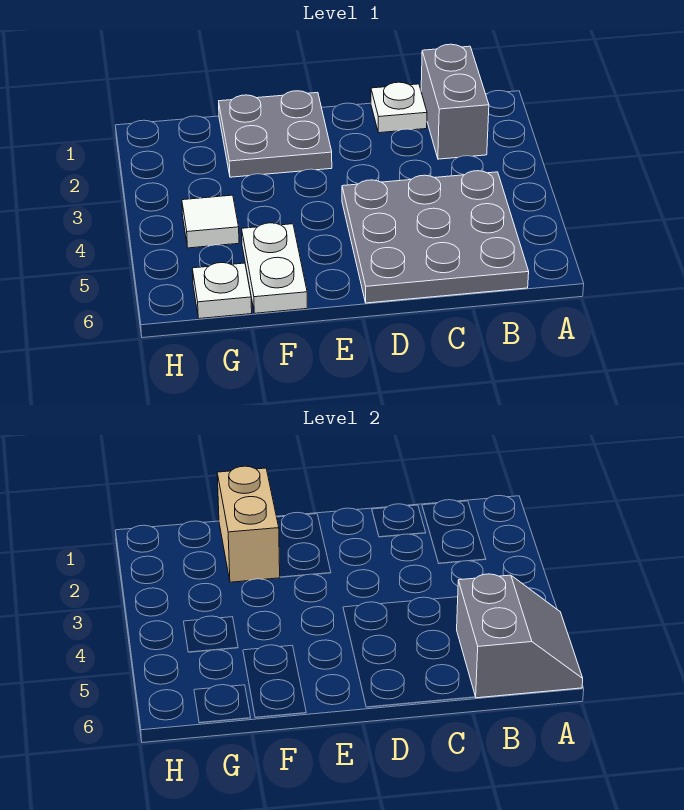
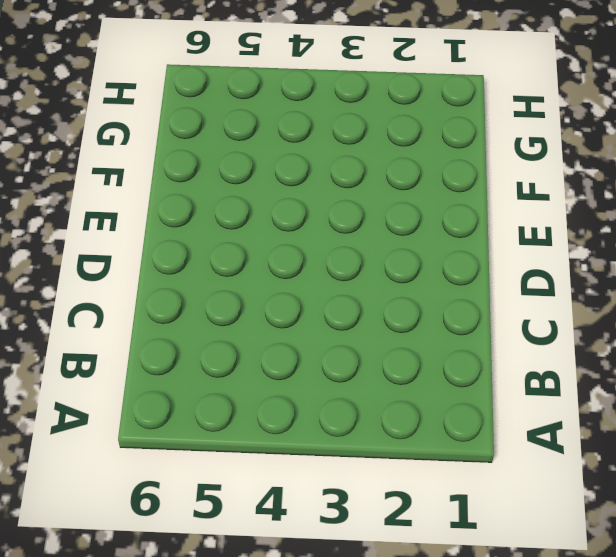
none -> grey 1x2 brick [421,44,489,159]
none -> grey 3x3 plate [342,171,529,303]

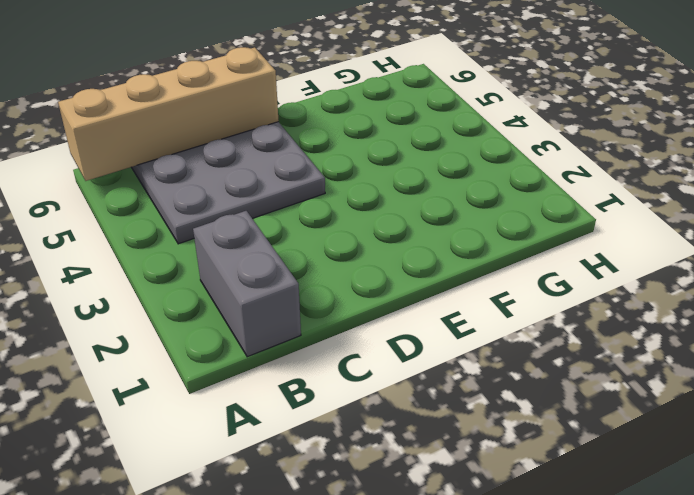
tan 1x4 brick [58,47,279,181] -> grey 2x2 slope [457,574,583,698]
none -> white 1x1 plate [371,82,427,133]
none -> grey 2x2 plate [219,91,332,177]

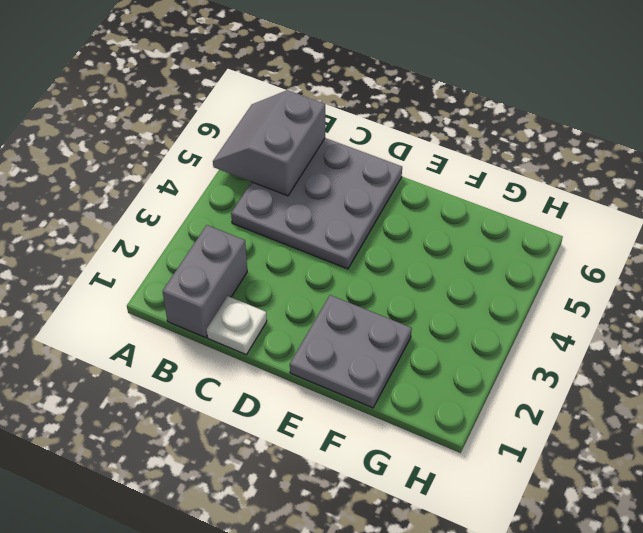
none -> white 1x2 plate [242,223,307,313]
none -> white 1x1 tile [182,195,239,248]

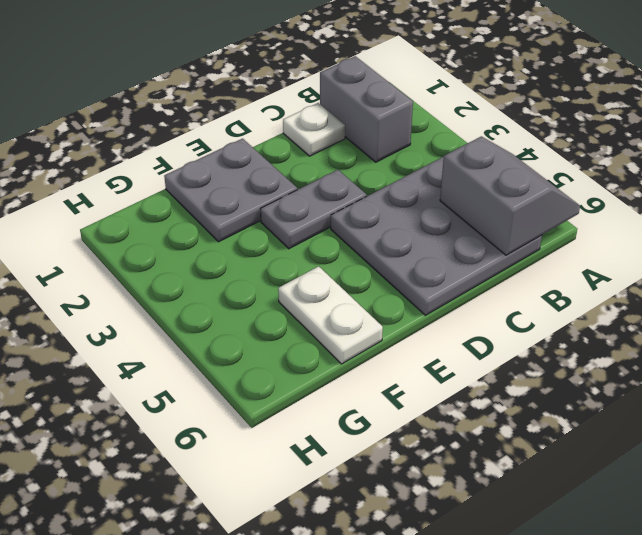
grey 1x2 plate [261,170,367,249] -> none
none -> white 1x1 tile [182,195,239,248]
none -> white 1x1 plate [192,263,252,319]

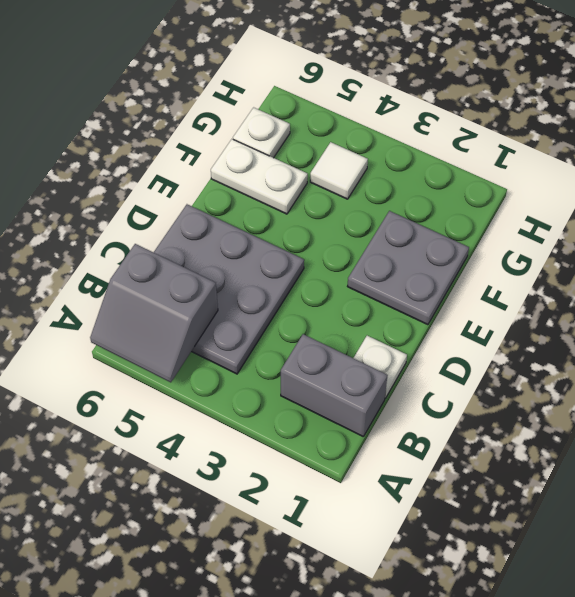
none -> tan 1x2 brick [217,466,280,582]

